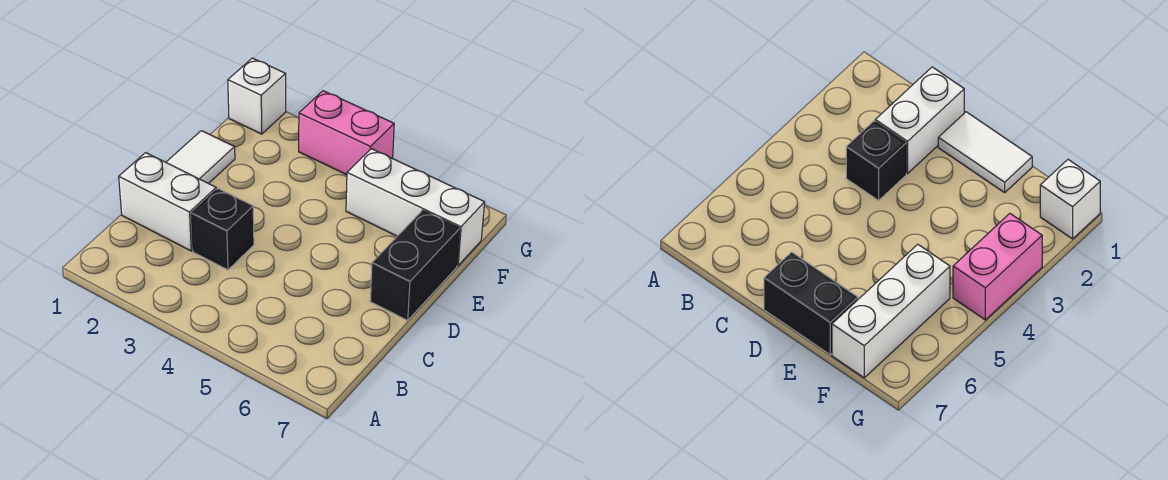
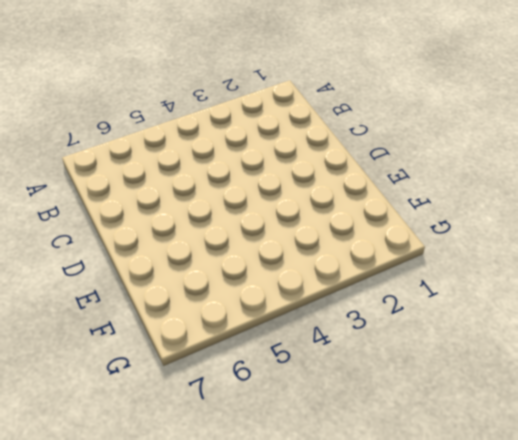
none -> white 1x2 brick [119,153,216,251]
none -> black 1x1 brick [191,189,254,270]

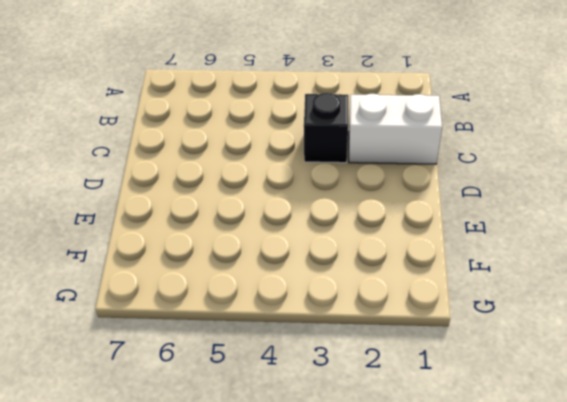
none -> white 1x2 tile [166,131,235,184]
none -> black 1x2 brick [370,210,460,320]

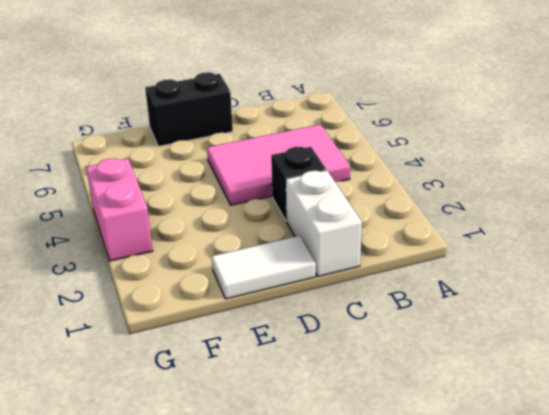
pink 2x3 tile [207,125,350,205] -> none
none -> white 1x3 brick [346,149,485,266]
none -> white 1x1 brick [228,58,286,134]

